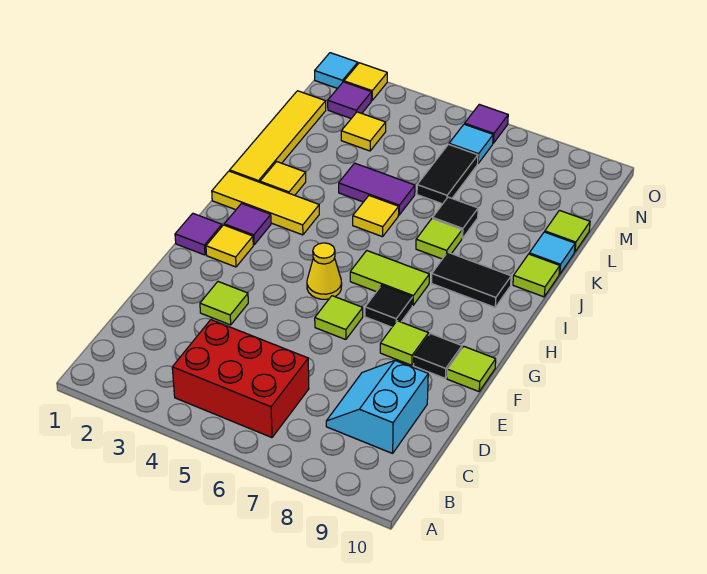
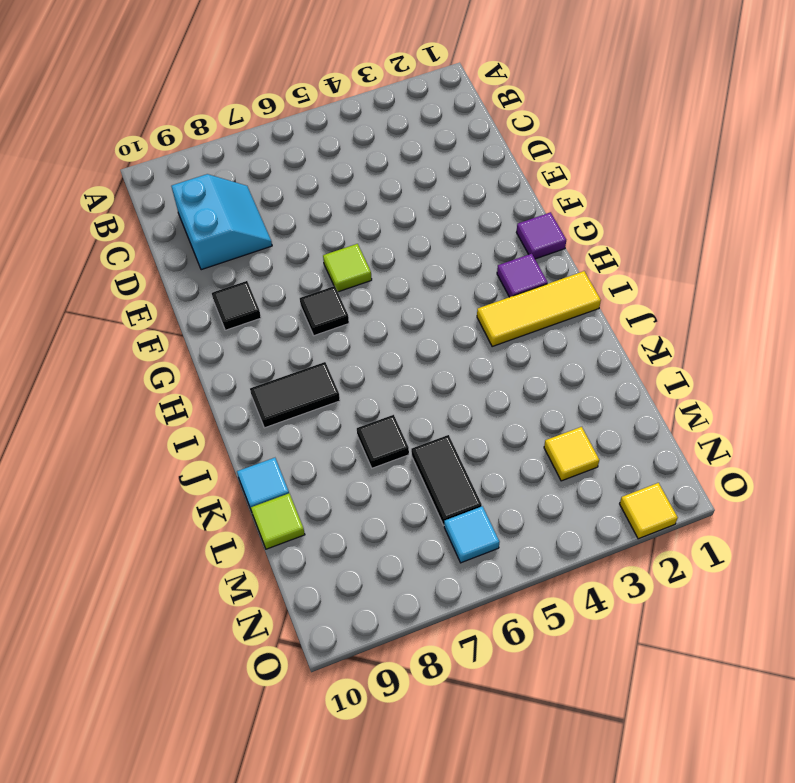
none -> red 2x3 brick [172,320,309,438]
none -> lime 1x1 tile [200,282,248,325]
none -> lime 1x1 tile [380,321,429,365]
none -> lime 1x1 tile [447,347,496,391]

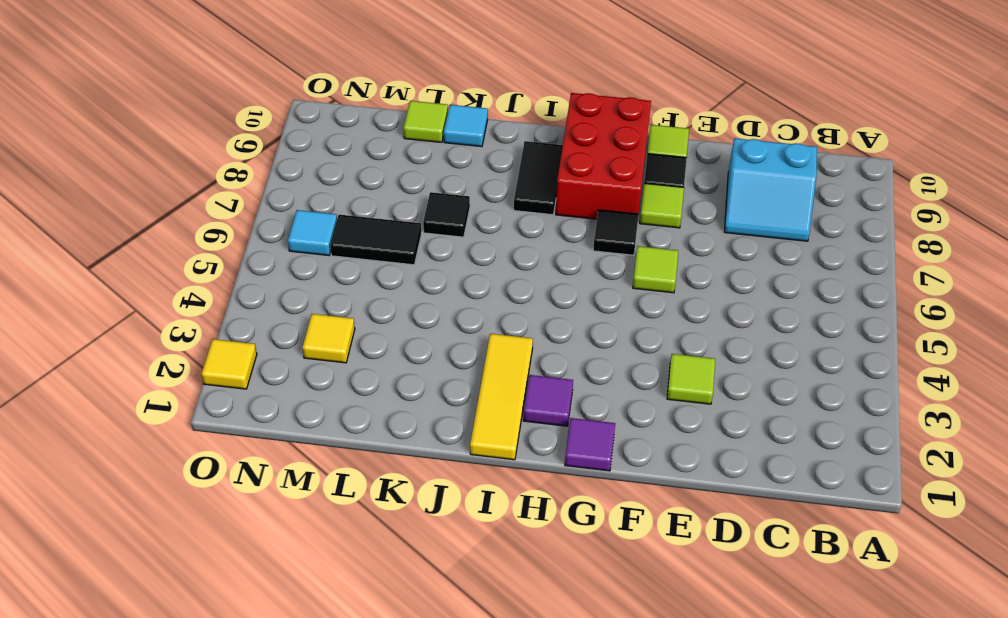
red 2x3 brick [556,93,651,219] -> red 2x3 brick moved to [172,320,309,438]
none -> yellow 1x1 tile [206,225,253,267]
none -> yellow 1x1 cone [307,243,342,299]
none -> lime 1x2 tile [350,251,429,305]
none -> yellow 1x4 tile [230,91,326,182]

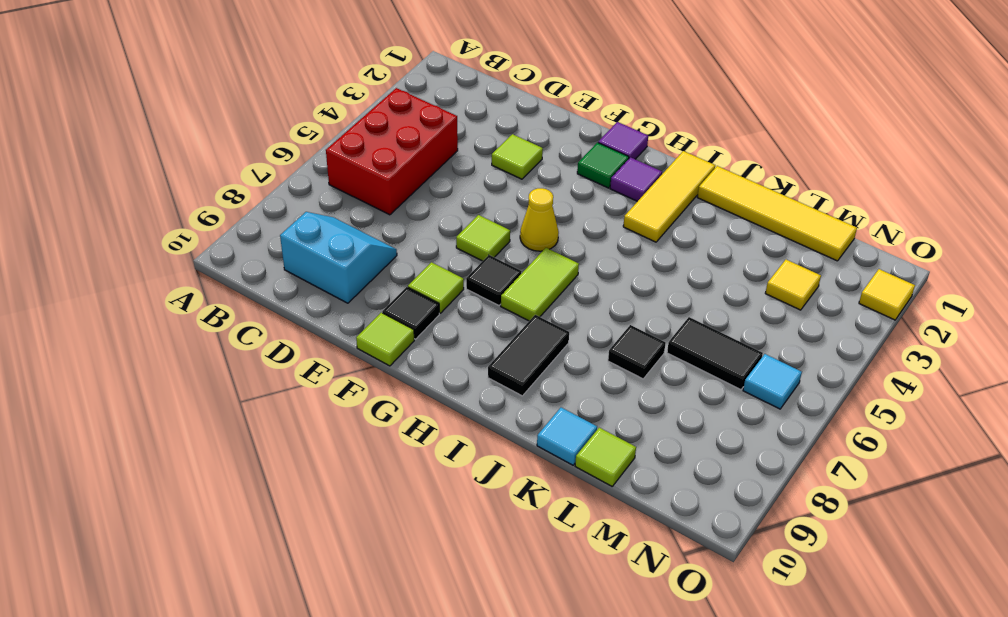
green 1x1 tile [577,143,629,188] -> yellow 1x1 tile [206,225,253,267]
none -> yellow 1x1 tile [260,162,306,195]
none -> yellow 1x1 tile [353,196,399,237]
none -> lime 1x1 tile [416,219,462,259]
none -> lime 1x1 tile [513,254,560,297]

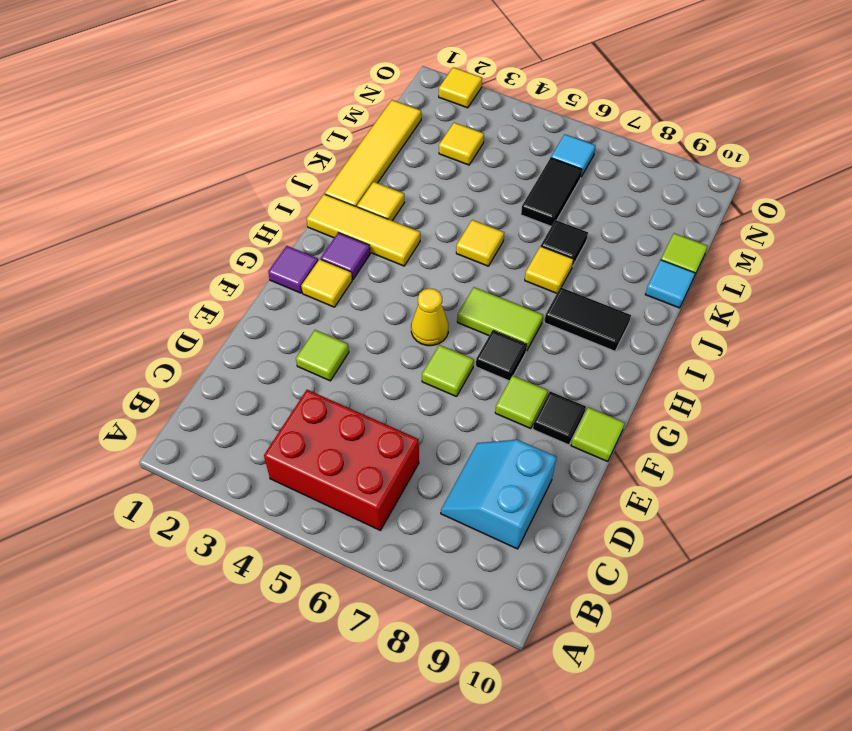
yellow 1x1 tile [525,246,573,293] -> lime 1x1 tile [416,219,462,259]
none -> lime 1x1 tile [513,254,560,297]
none -> purple 1x2 tile [339,163,415,215]
none -> purple 1x1 tile [328,82,372,118]
none -> cyan 1x1 tile [315,53,358,89]

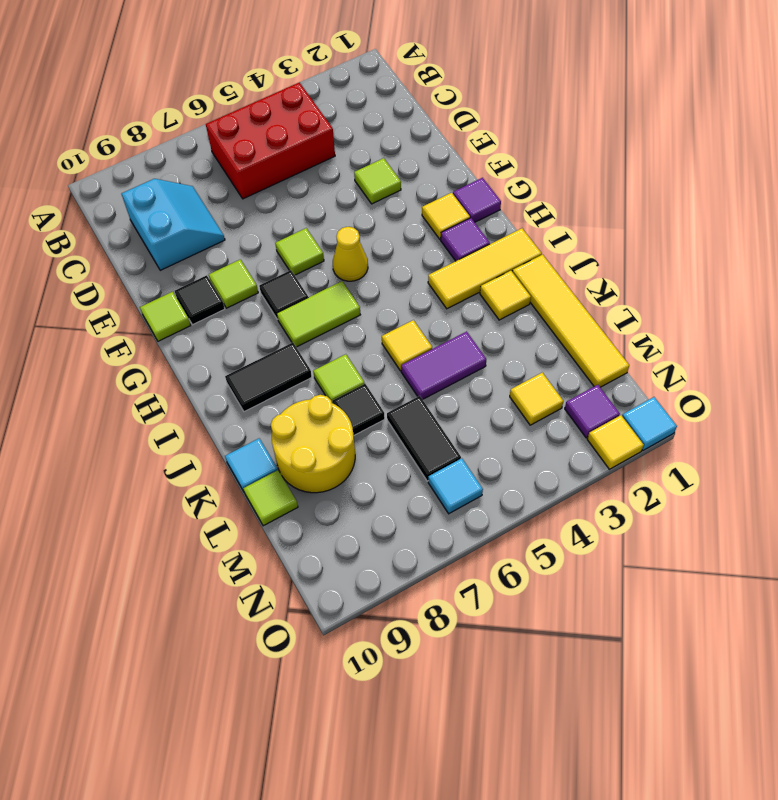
yellow 2x2 round brick [271,395,355,493] -> none
none -> lime 1x1 tile [513,254,560,297]
none -> purple 1x1 tile [465,104,508,143]

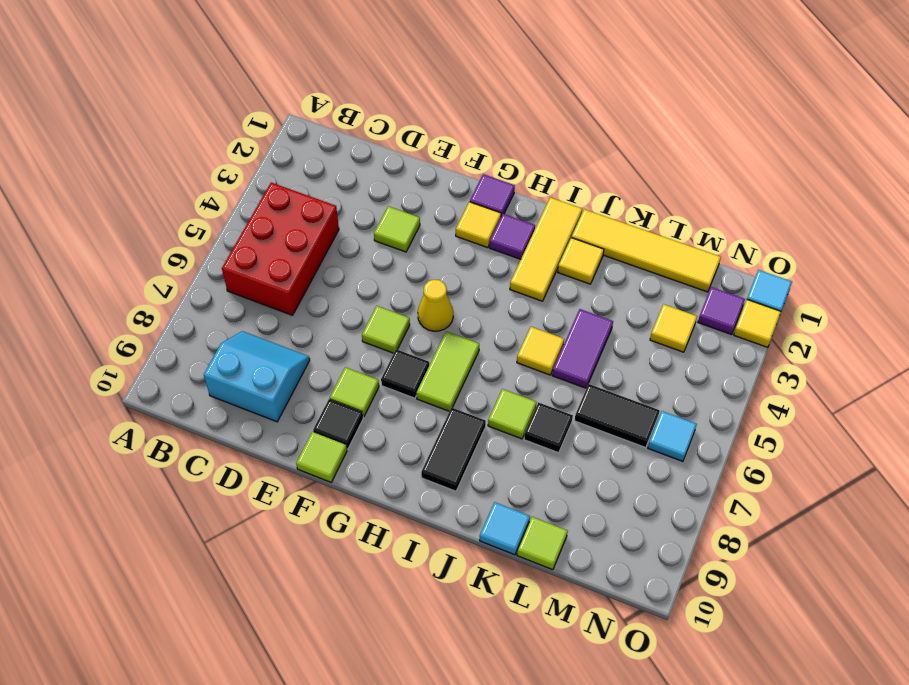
none -> lime 1x1 tile [513,254,560,297]
none -> purple 1x1 tile [465,104,508,143]

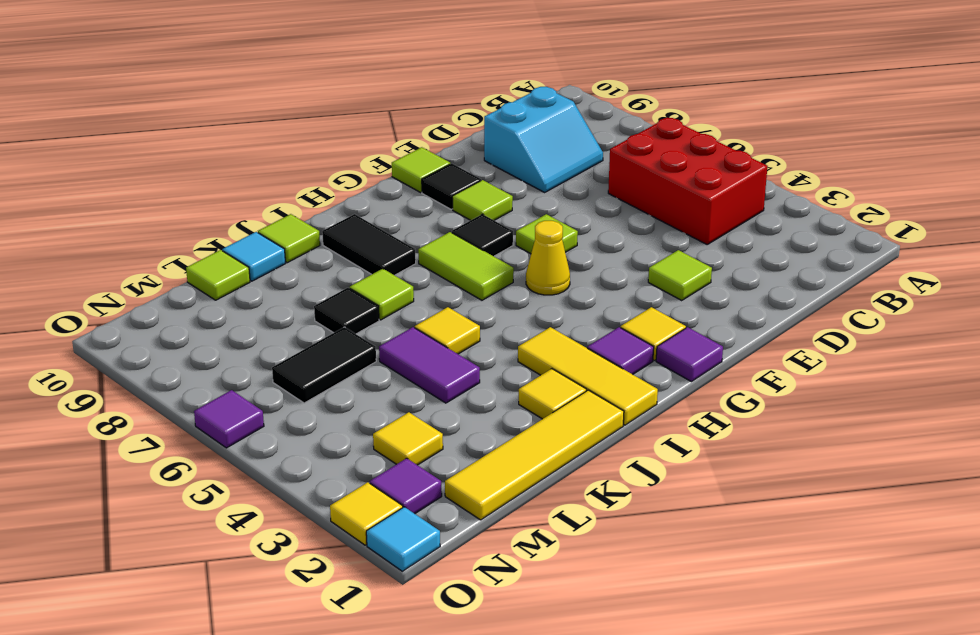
none -> cyan 1x1 tile [449,124,493,163]

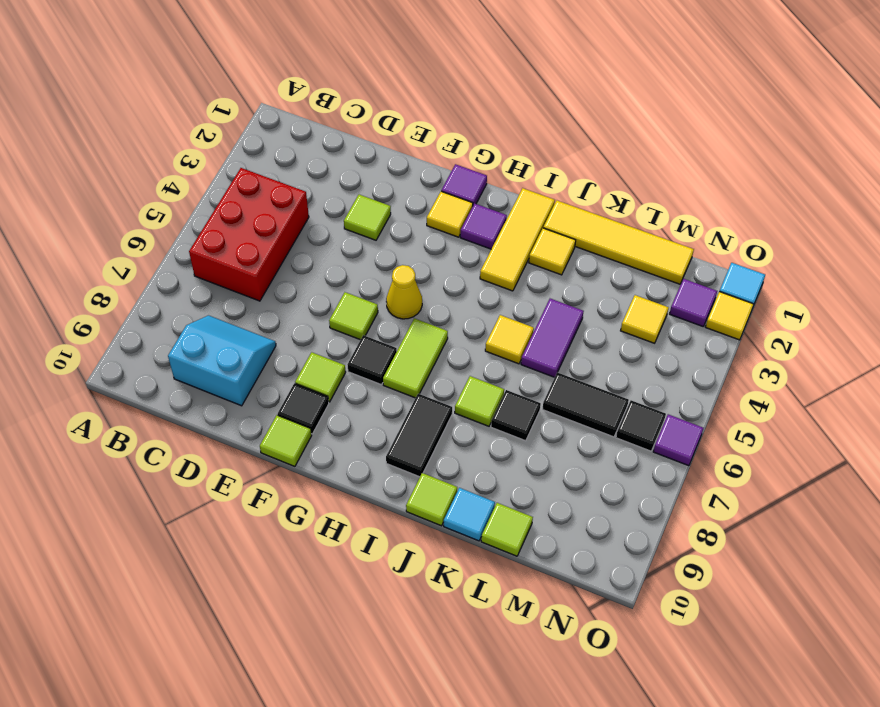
black 1x1 tile [616,400,666,451] -> cyan 1x1 tile [449,124,493,163]

